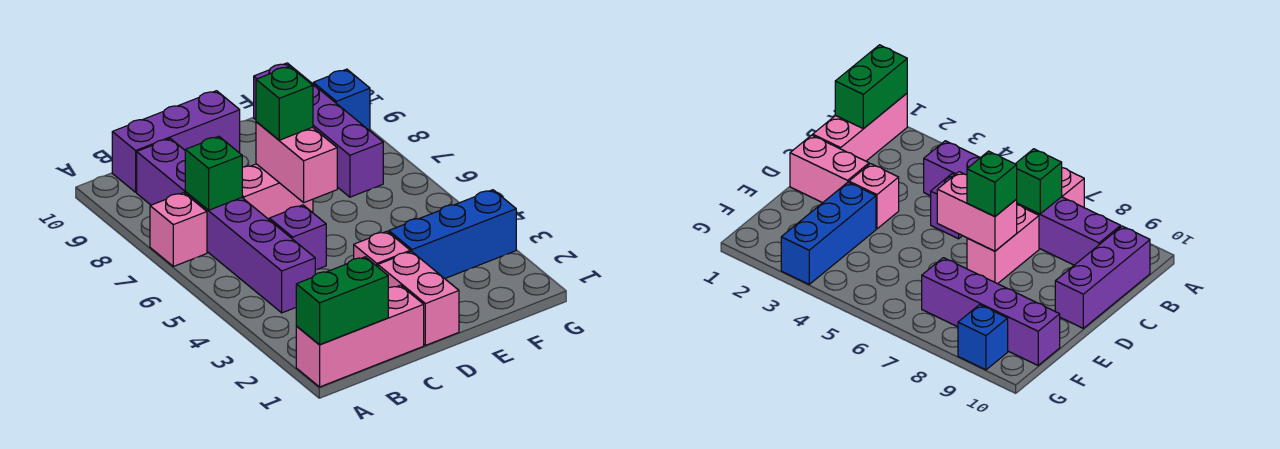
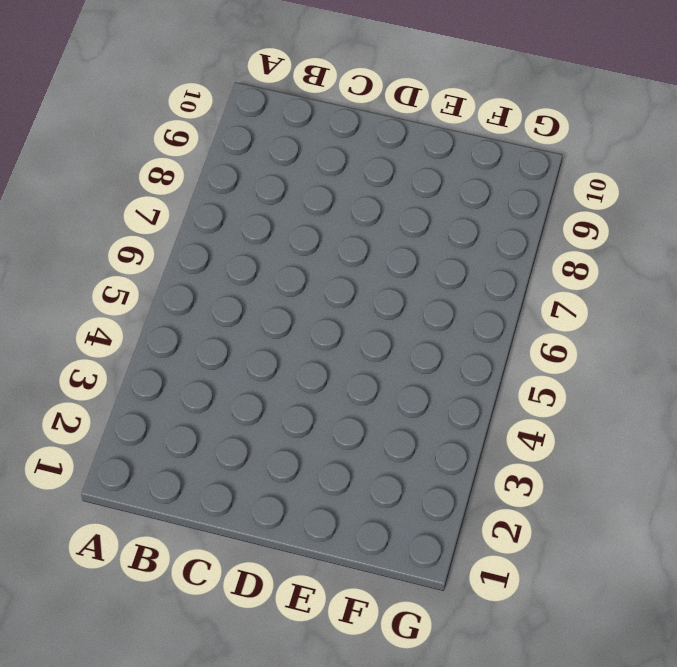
none -> pink 1x3 brick [296,285,424,387]
none -> pink 1x1 brick [150,193,207,266]
none -> purple 1x6 brick [137,139,315,313]

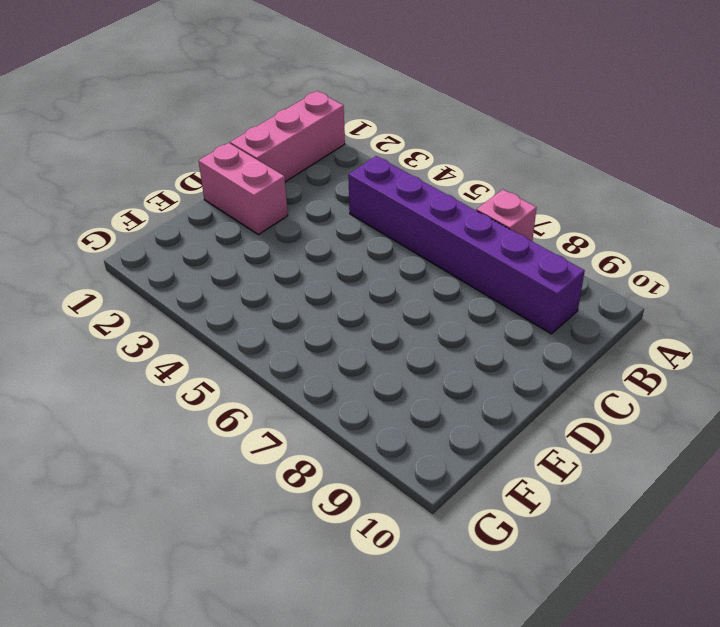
none -> purple 1x3 brick [112,91,240,192]
none -> purple 1x1 brick [269,205,326,270]
none -> pink 1x2 brick [242,164,313,219]

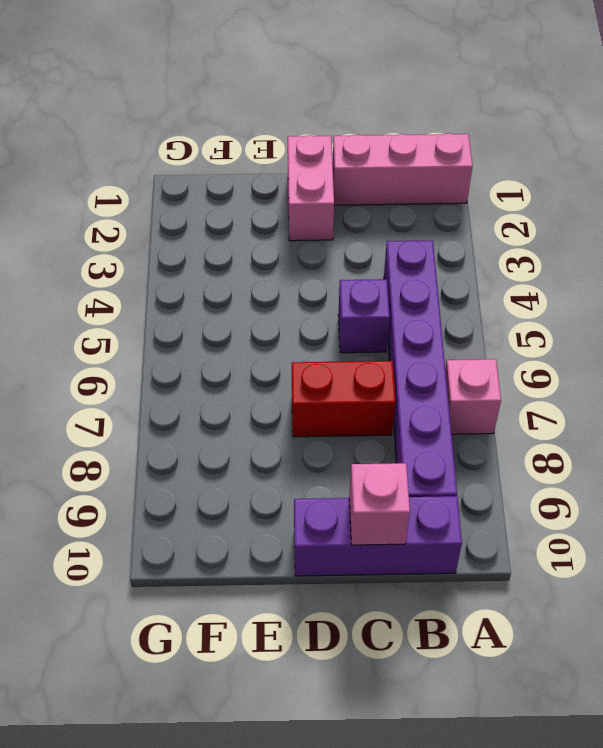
red 1x2 brick [292,361,395,437] -> pink 1x2 brick [242,164,313,219]
pink 1x1 brick [349,463,410,545] -> pink 1x1 brick moved to [354,231,410,267]
none -> blue 1x3 brick [389,190,516,278]
none -> purple 1x4 brick [254,63,383,197]
none -> blue 1x1 brick [313,69,370,130]

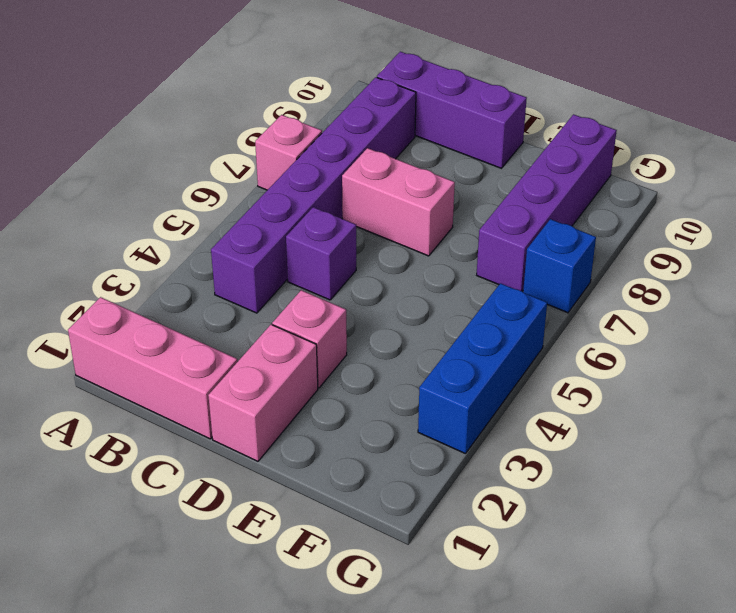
blue 1x3 brick [418,283,547,454] -> blue 1x3 brick turned to [389,190,516,278]
blue 1x1 brick [523,219,596,313] -> blue 1x1 brick moved to [313,69,370,130]
none -> green 1x2 brick [296,257,388,345]
none -> green 1x1 brick [185,136,242,210]
none -> pink 1x2 brick [256,122,337,202]

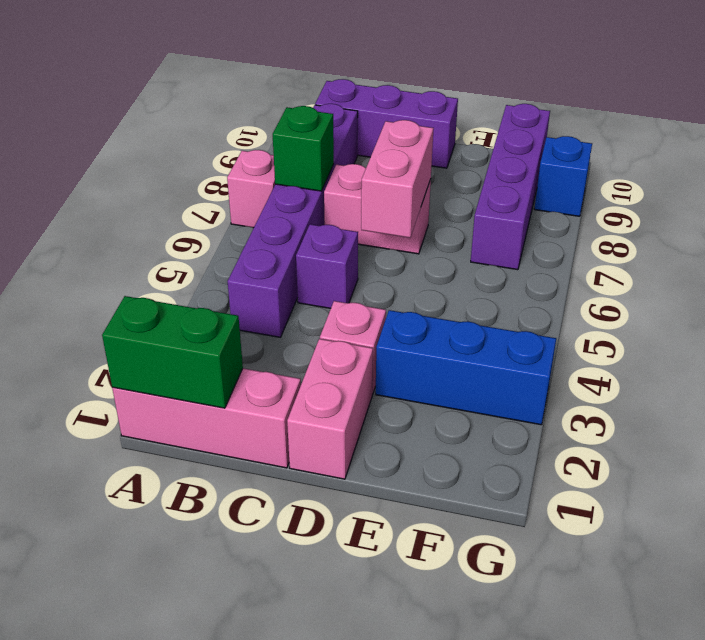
none -> green 1x1 brick [256,66,313,140]

